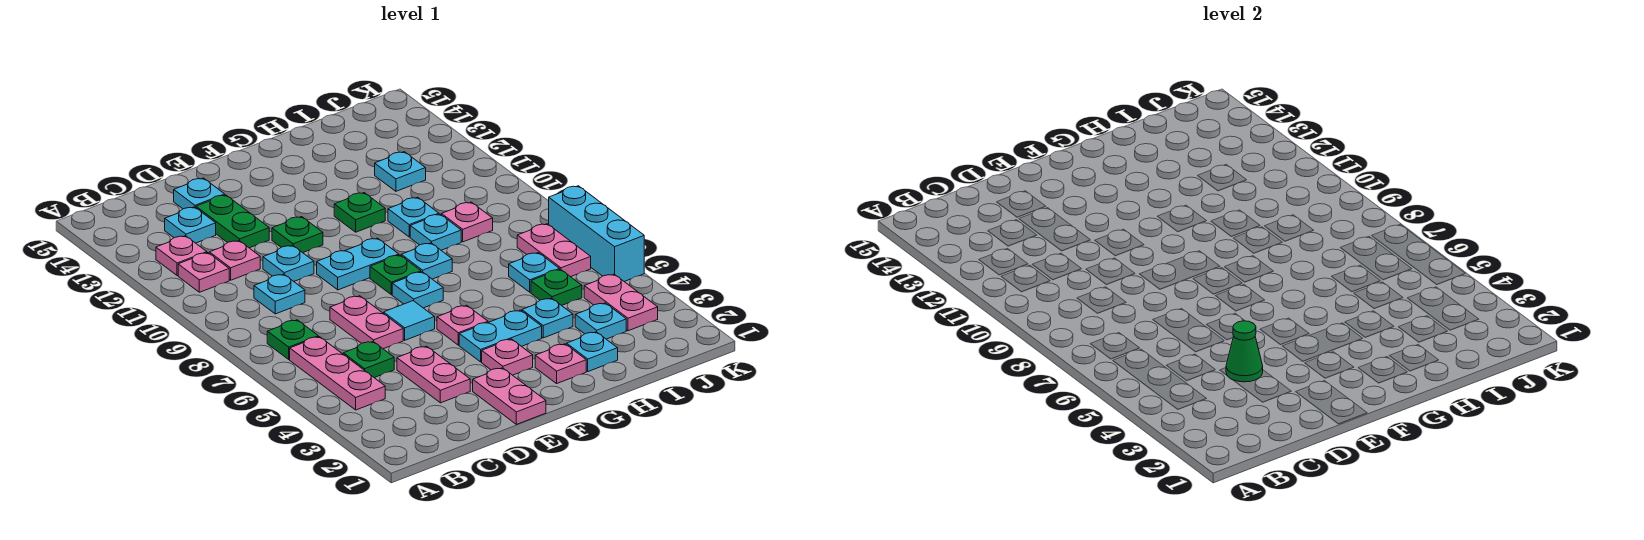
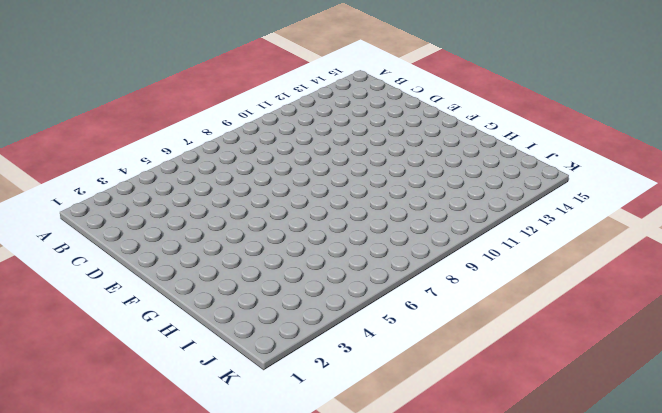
none -> pink 1x3 plate [290,337,385,410]
none -> green 1x1 plate [267,320,318,359]
none -> pink 1x1 plate [178,253,229,292]
none -> pink 1x1 plate [156,236,207,276]

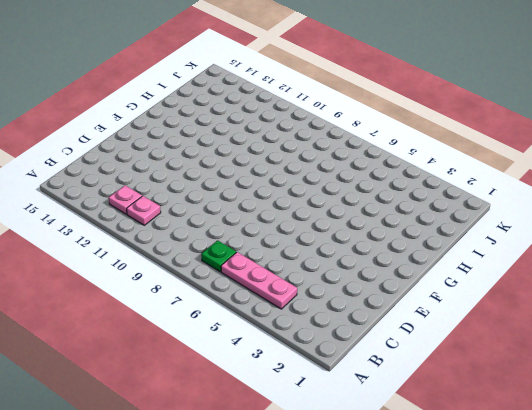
none -> green 1x1 plate [343,342,394,378]
none -> cyan 1x1 plate [254,274,305,314]
none -> pink 1x1 plate [209,241,260,280]
none -> cyan 1x1 plate [165,207,216,243]

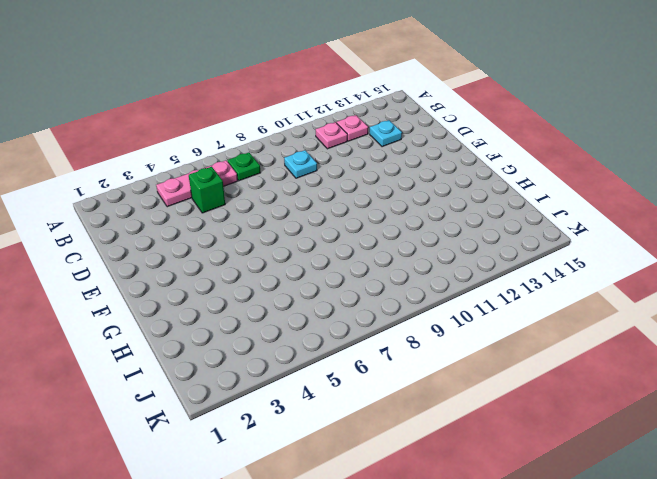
green 1x1 brick [189,167,225,213] -> green 1x1 plate [343,342,394,378]
none -> pink 1x1 plate [209,241,260,280]
none -> pink 1x2 plate [397,346,470,403]
none -> pink 1x2 plate [330,296,403,349]
none -> cyan 1x1 plate [263,245,314,281]

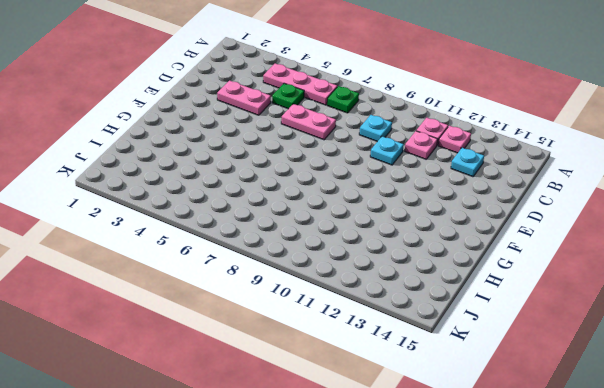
none -> green 1x2 plate [196,195,269,248]
none -> cyan 1x1 plate [174,178,225,209]
none -> pink 1x2 plate [473,368,546,424]
none -> cyan 1x1 tile [384,301,435,340]

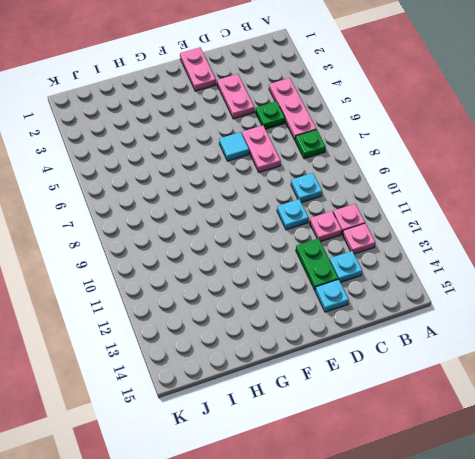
none -> cyan 1x2 plate [317,238,399,290]
none -> green 1x1 plate [272,217,323,253]
none -> pink 1x1 plate [482,339,533,375]
none -> cyan 1x2 plate [459,310,542,362]

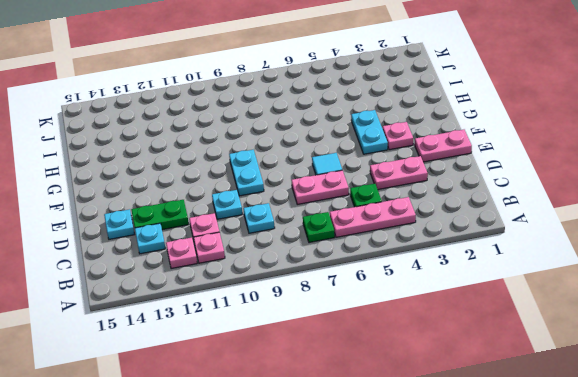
none -> green 1x1 plate [272,217,323,253]
none -> pink 1x1 plate [437,305,488,345]
none -> cyan 1x1 plate [392,272,443,308]
none -> green 1x1 plate [370,255,421,295]

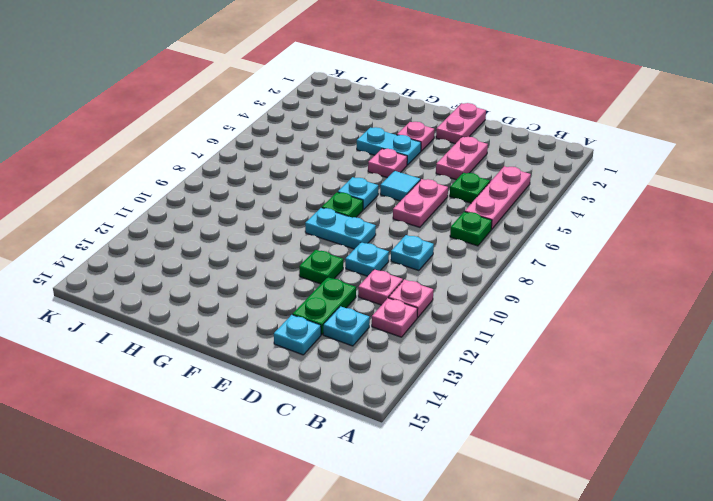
none -> pink 1x1 plate [535,344,586,383]
none -> cyan 1x1 plate [401,243,452,279]
none -> green 1x1 plate [334,193,385,232]
none -> cyan 1x1 plate [567,332,618,371]

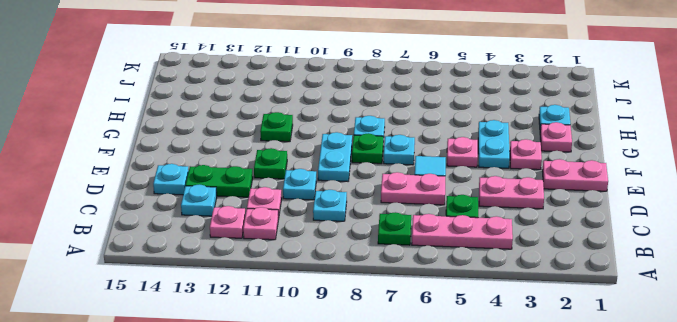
none -> cyan 1x1 plate [522,298,573,338]
none -> cyan 1x1 plate [410,214,461,250]
none -> cyan 1x1 plate [388,197,439,237]
none -> cyan 1x1 plate [575,303,626,339]

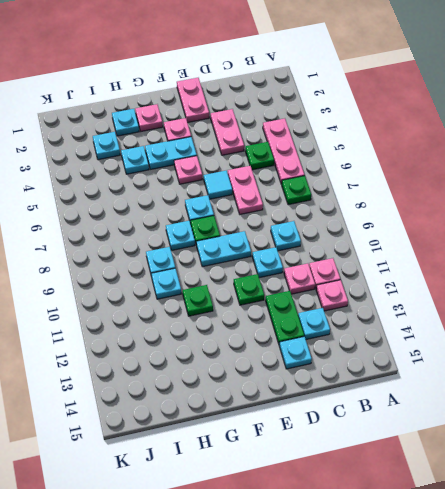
none -> green 1x1 plate [531,269,582,306]
none -> cyan 1x1 plate [509,253,560,292]
none -> pink 1x1 plate [442,202,493,242]
none -> cyan 1x1 plate [375,152,426,191]

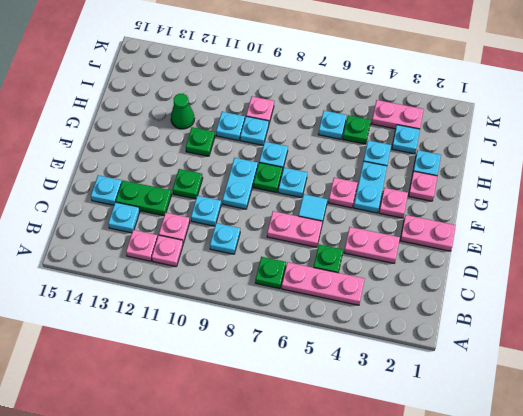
green 1x1 cone [171,94,194,129] -> green 1x1 cone moved to [1226,321,1263,382]
none -> cyan 1x1 plate [375,152,426,191]
none -> pink 1x2 plate [517,224,591,277]
none -> cyan 1x3 brick [549,186,644,281]

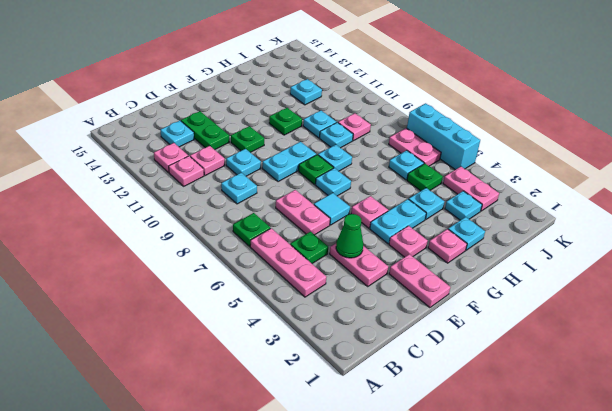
none -> cyan 1x1 plate [174,178,225,209]

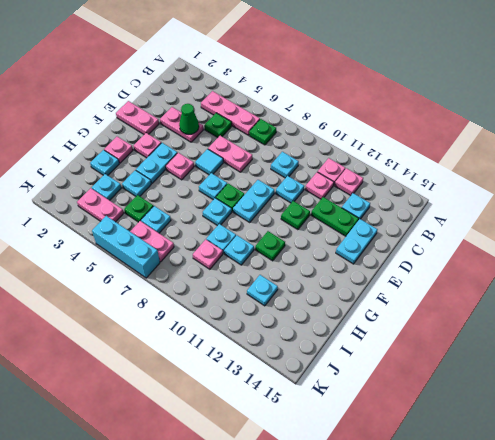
cyan 1x2 plate [336,219,378,264] -> cyan 1x1 plate [174,178,225,209]

